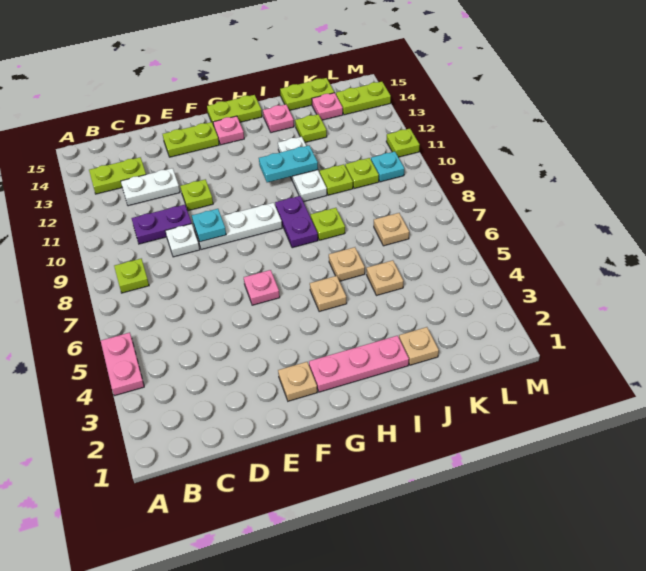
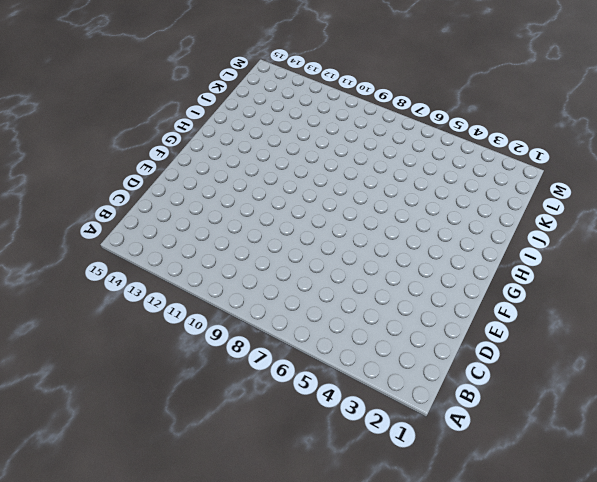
none -> pink 1x2 plate [101,333,144,396]
none -> lime 1x1 plate [114,259,149,293]
none -> lime 1x2 plate [89,157,146,194]
none -> purple 1x2 plate [132,205,192,244]

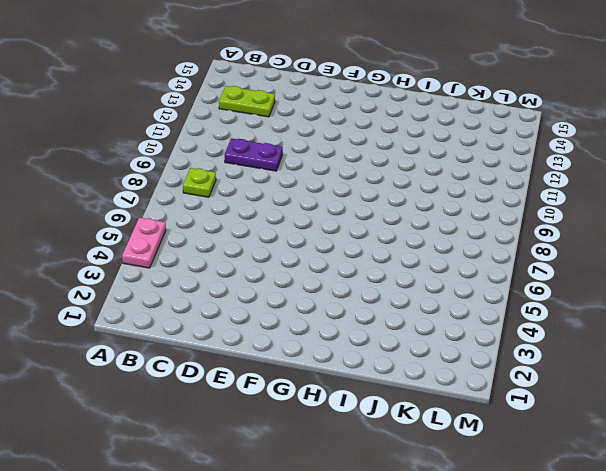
none -> white 1x2 plate [121,168,180,206]
none -> white 1x1 plate [166,224,200,257]
none -> white 1x3 plate [194,203,282,250]
none -> lime 1x1 plate [180,179,213,211]

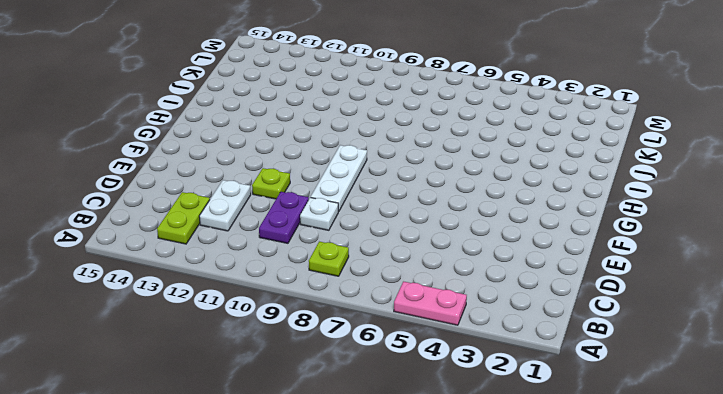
none -> lime 1x2 plate [163,122,219,157]
none -> tan 1x1 plate [278,362,317,401]
none -> pink 1x1 plate [244,270,280,305]
none -> pink 1x3 plate [309,336,409,392]

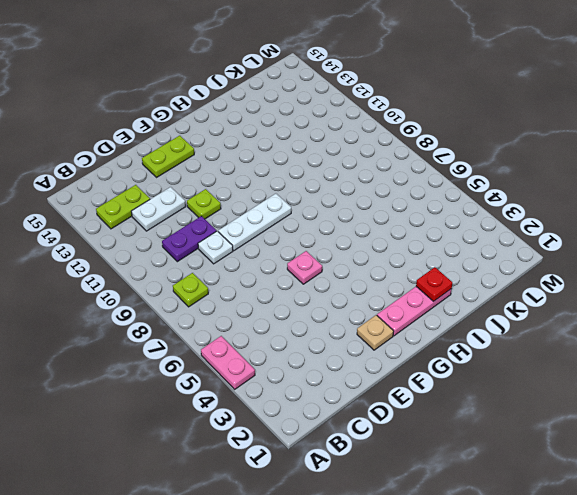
red 1x1 plate [416,267,452,302] -> none
none -> pink 1x1 plate [213,116,244,145]
none -> lime 1x2 plate [207,95,262,123]
none -> tan 1x1 plate [310,276,347,312]
none -> purple 1x2 plate [275,196,318,248]

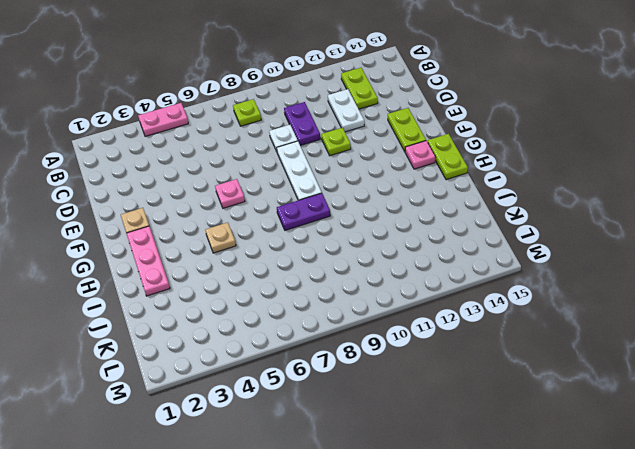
none -> tan 1x1 plate [329,247,365,281]
none -> lime 1x1 plate [311,208,345,240]
none -> white 1x3 plate [278,137,327,202]
none -> pink 1x1 plate [263,104,294,133]

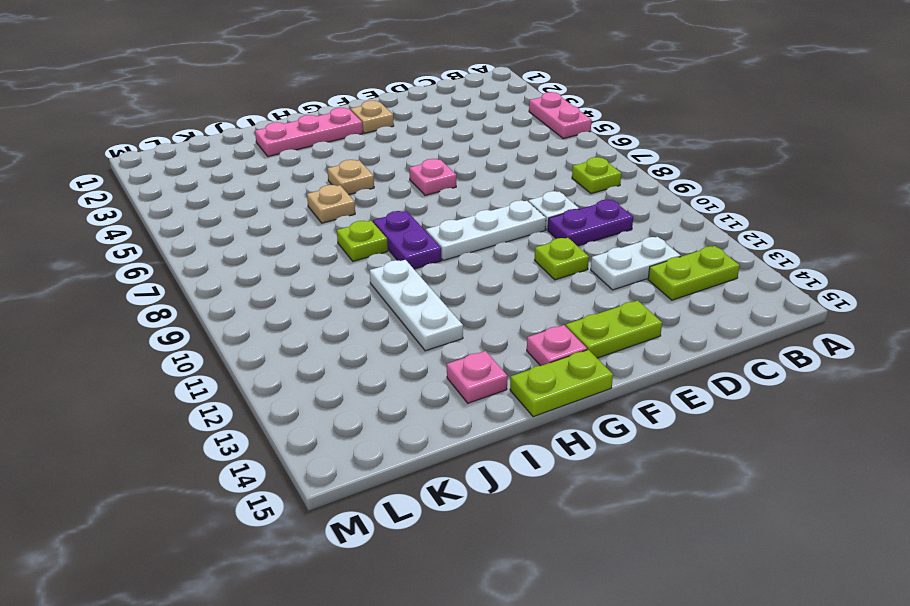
none -> tan 1x1 plate [399,327,439,365]
none -> tan 1x1 plate [367,260,403,296]
none -> lime 1x1 plate [320,164,353,195]
none -> lime 1x1 plate [295,114,327,142]

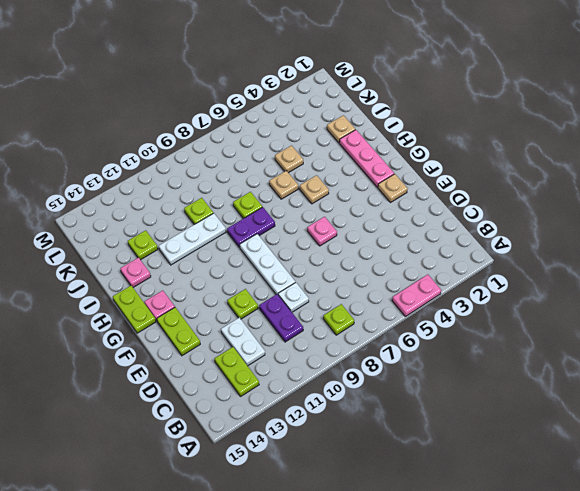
none -> lime 1x2 plate [280,78,334,111]
none -> tan 1x1 plate [374,213,409,246]
none -> lime 1x1 plate [345,158,379,189]
none -> pink 1x1 plate [312,93,343,120]

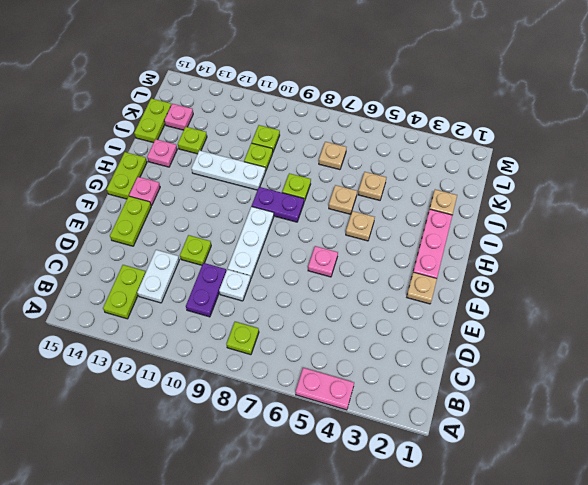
none -> cyan 1x1 plate [371,152,404,182]
none -> lime 1x2 plate [336,82,391,115]
none -> lime 1x1 plate [386,129,420,157]
none -> cyan 1x1 plate [192,209,226,242]

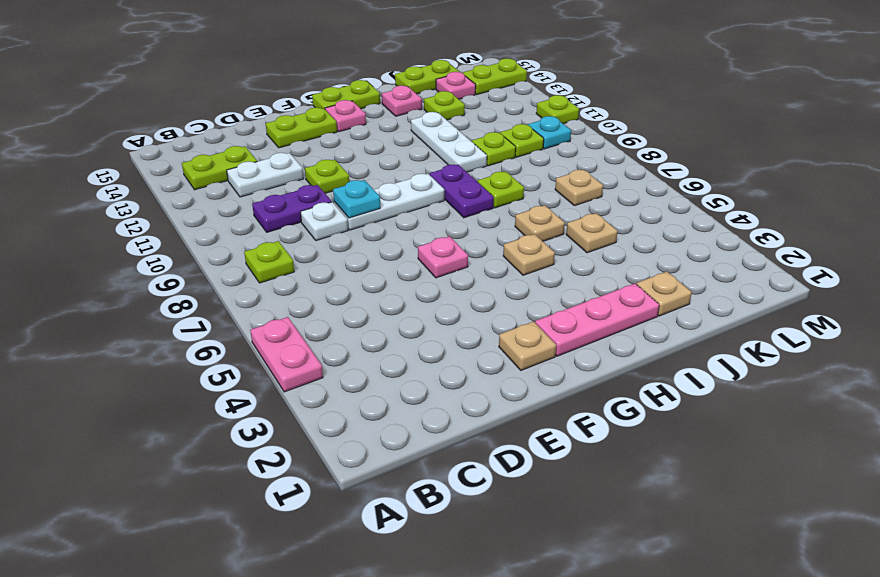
none -> cyan 1x2 plate [259,146,318,182]

